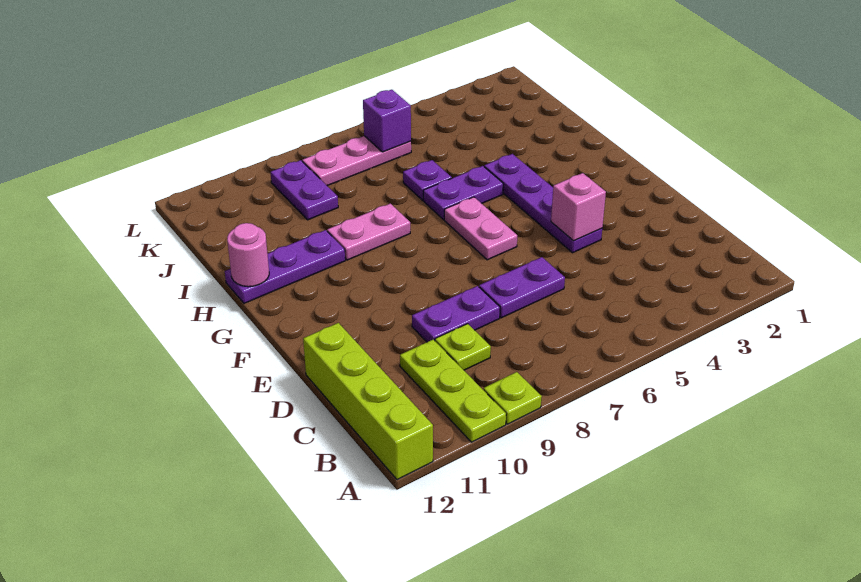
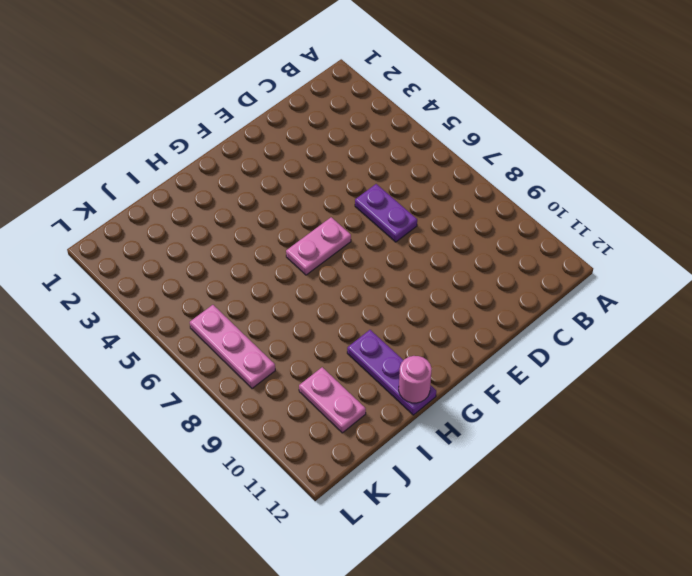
pink 1x2 plate [299,367,366,433] -> pink 1x2 plate moved to [327,204,410,260]
none -> lime 1x1 plate [484,372,542,424]
none -> lime 1x3 plate [400,340,506,442]
none -> lime 1x4 brick [303,323,433,480]

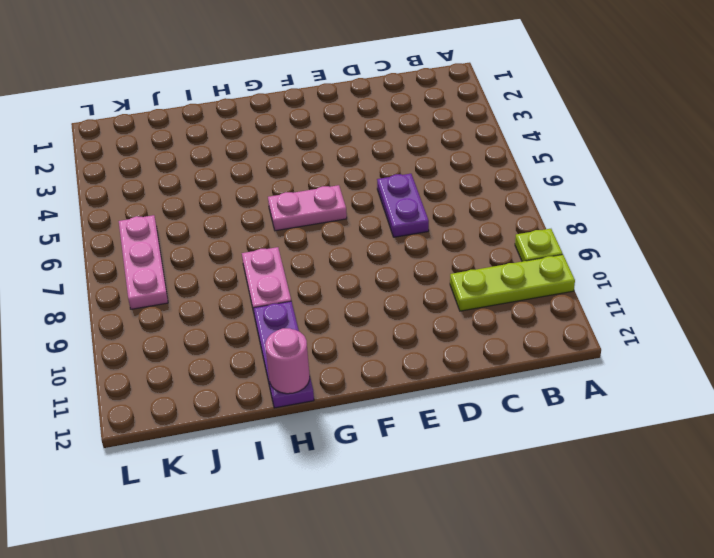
none -> lime 1x4 brick [303,323,433,480]
none -> lime 1x1 plate [435,324,491,370]
none -> purple 1x2 plate [412,286,500,342]

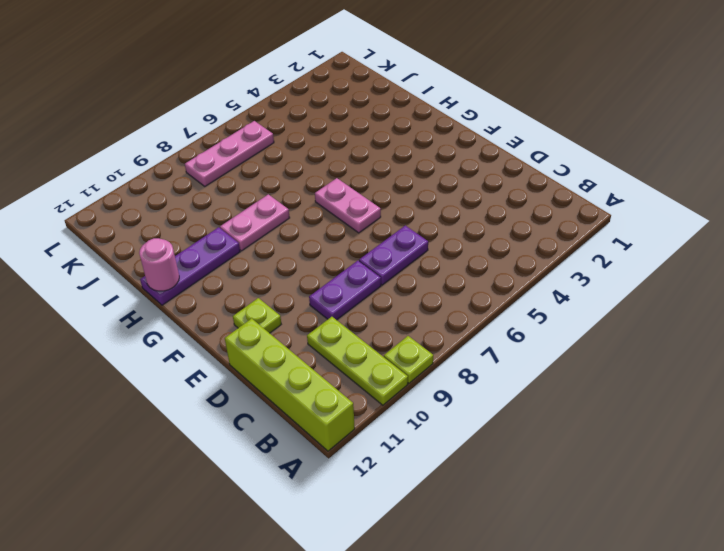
lime 1x1 plate [233,298,281,333] -> lime 1x1 plate moved to [435,324,491,370]
none -> purple 1x4 plate [484,154,602,253]
none -> purple 1x2 plate [423,166,503,220]
none -> purple 1x1 plate [403,160,452,200]

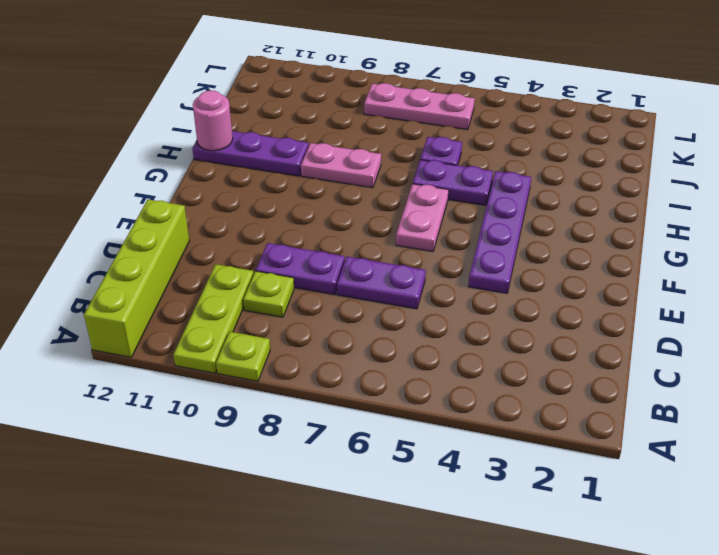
none -> purple 1x2 plate [271,160,338,220]
none -> pink 1x1 brick [551,173,606,241]
none -> purple 1x1 brick [363,90,411,152]

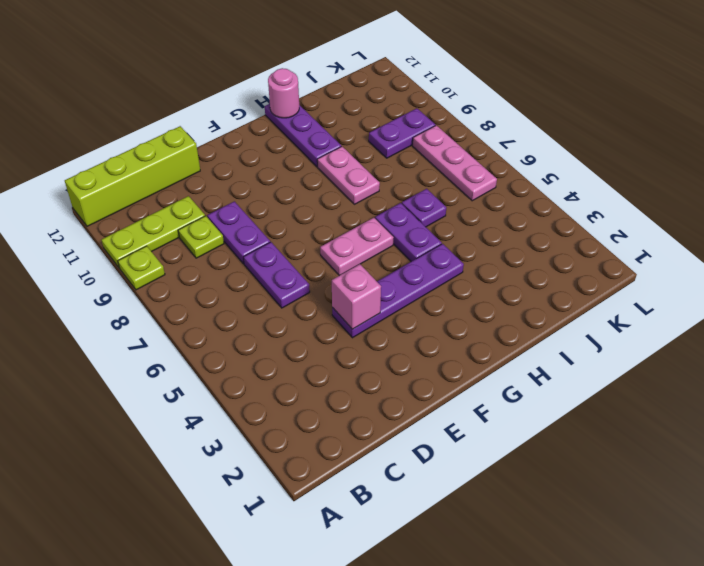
none -> purple 1x1 brick [363,90,411,152]

